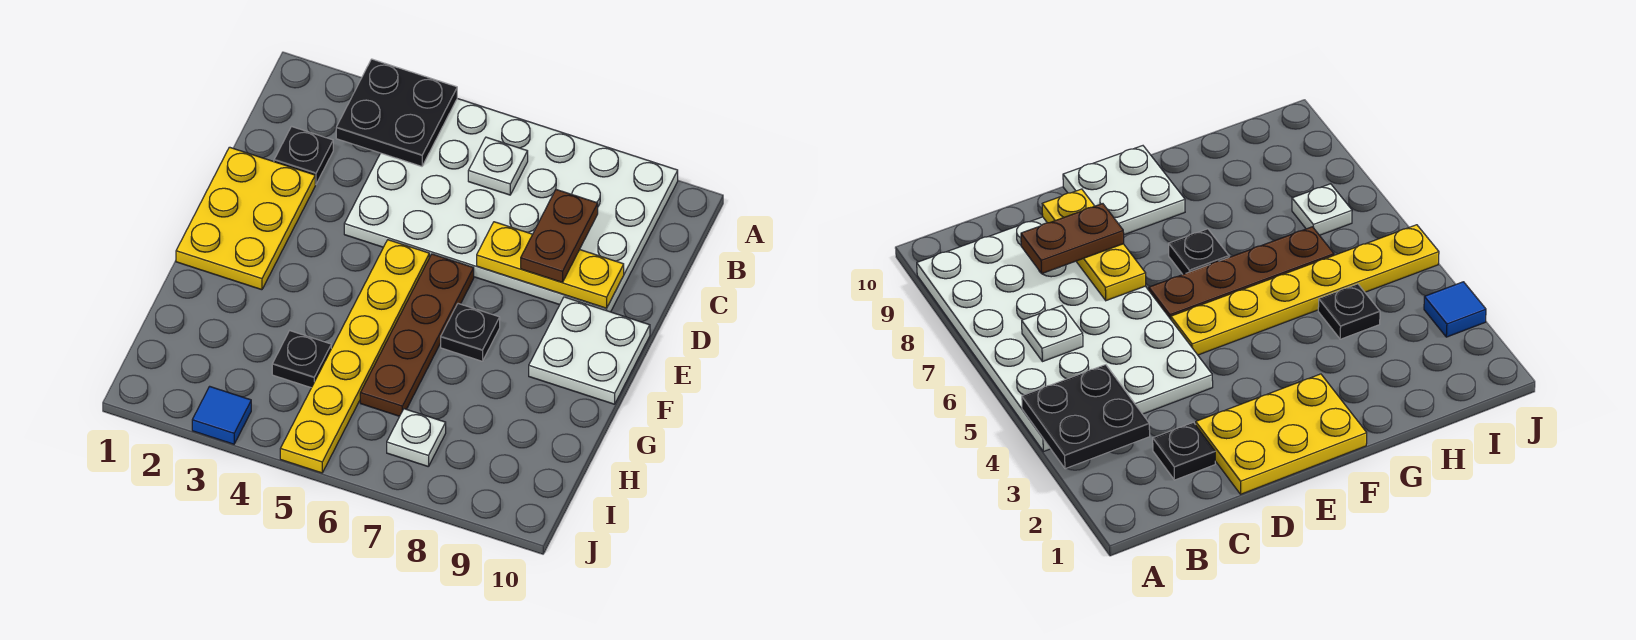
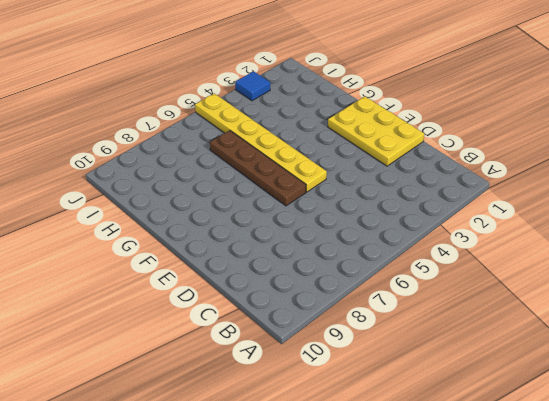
none -> white 4x6 plate [344,99,678,312]
none -> black 1x1 plate [274,127,333,184]
none -> white 2x2 plate [529,297,650,404]

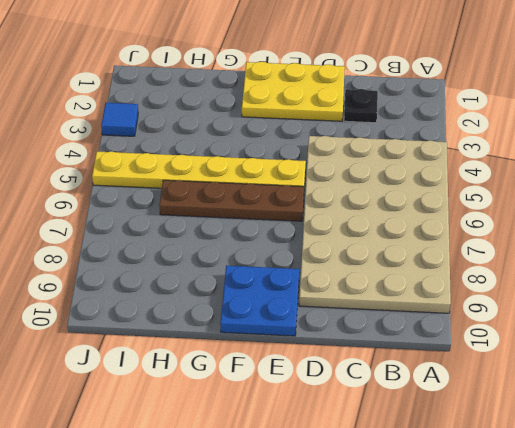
tan 4x6 plate [299,136,451,313] -> white 4x6 plate [344,99,678,312]
blue 2x2 plate [220,265,299,336] -> white 2x2 plate [529,297,650,404]
none -> black 1x1 plate [441,304,500,361]
none -> black 1x1 plate [272,331,331,388]
none -> white 1x1 plate [387,409,446,467]

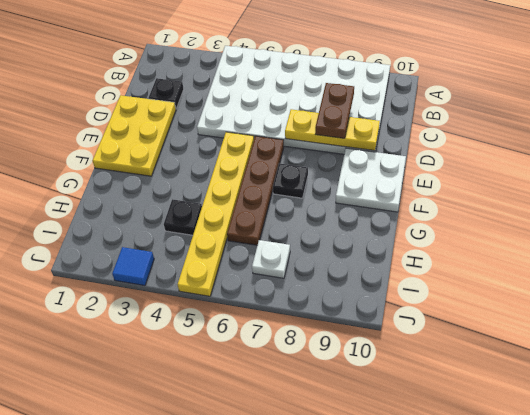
none -> black 2x2 plate [336,59,457,166]
none -> white 1x1 plate [468,137,528,195]

